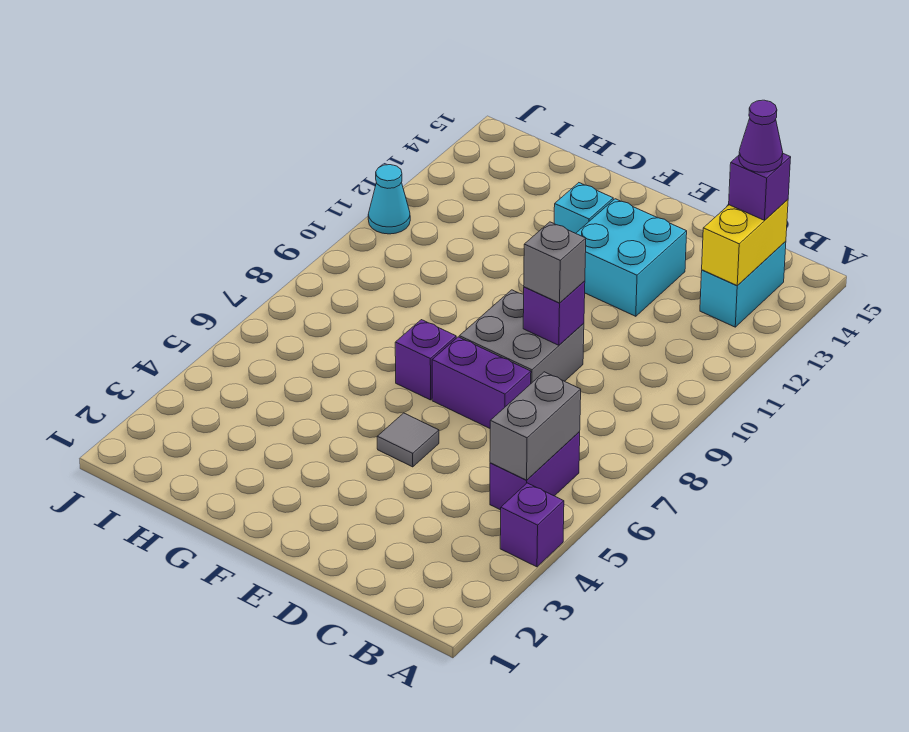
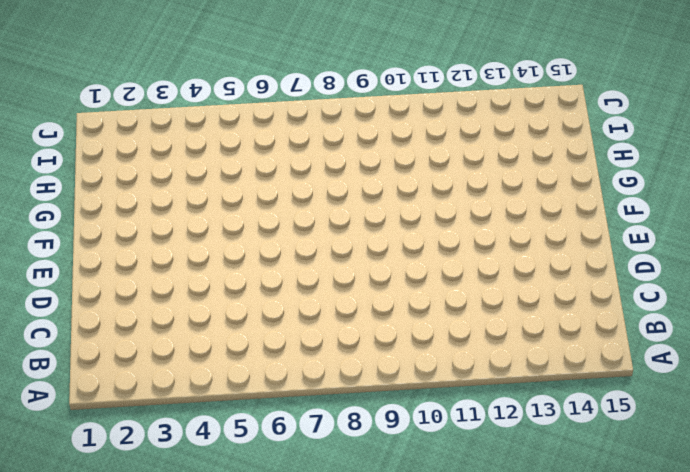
none -> purple 1x1 brick [500,483,564,567]
none -> purple 1x2 brick [490,432,580,510]
none -> cyan 1x2 brick [700,241,786,327]

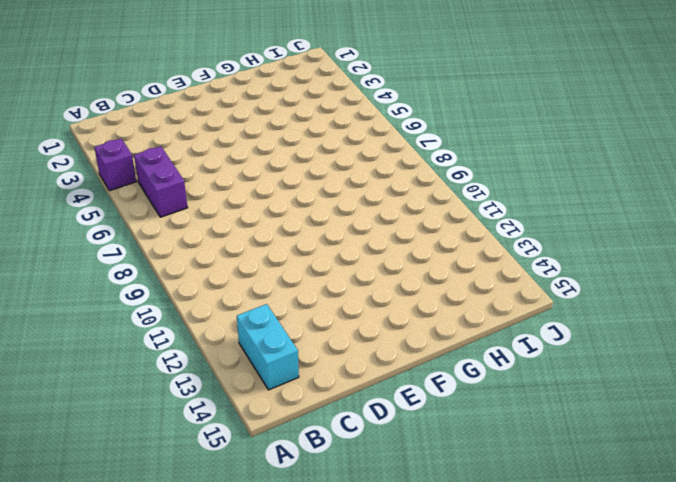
none -> purple 1x2 brick [432,337,531,428]
none -> grey 2x2 brick [459,290,584,383]
none -> cyan 2x2 brick [576,199,687,316]

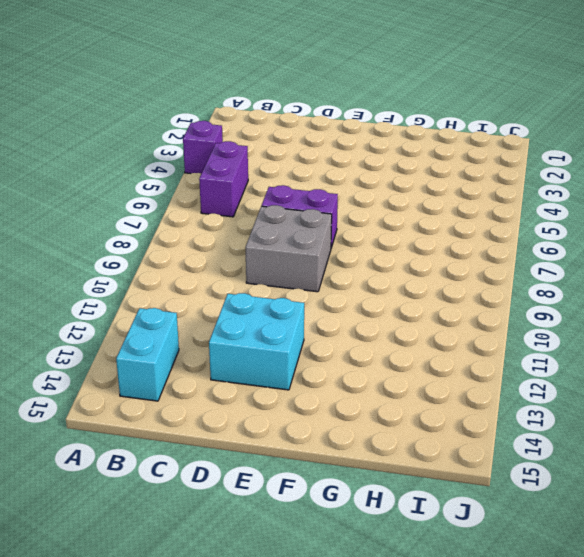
none -> grey 1x1 tile [377,413,439,467]
none -> purple 1x1 brick [395,320,456,400]
none -> cyan 1x1 brick [554,183,613,233]

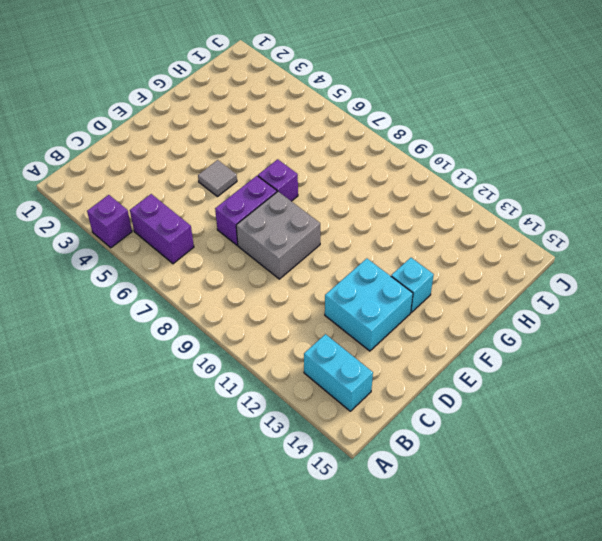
none -> cyan 1x1 cone [368,165,410,234]
none -> grey 1x2 brick [490,372,581,480]
none -> yellow 1x2 brick [702,200,788,286]

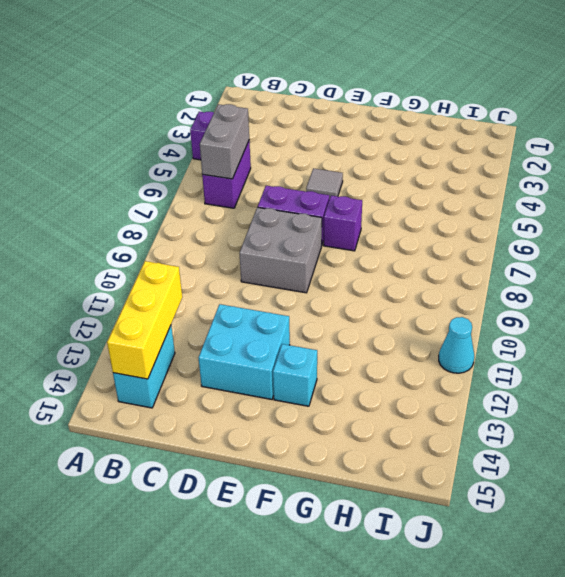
yellow 1x3 brick [107,261,182,379] -> yellow 1x2 brick [702,200,788,286]
none -> purple 1x1 brick [523,281,585,345]
none -> purple 1x1 brick [729,154,791,220]
none -> grey 1x1 brick [524,222,586,303]

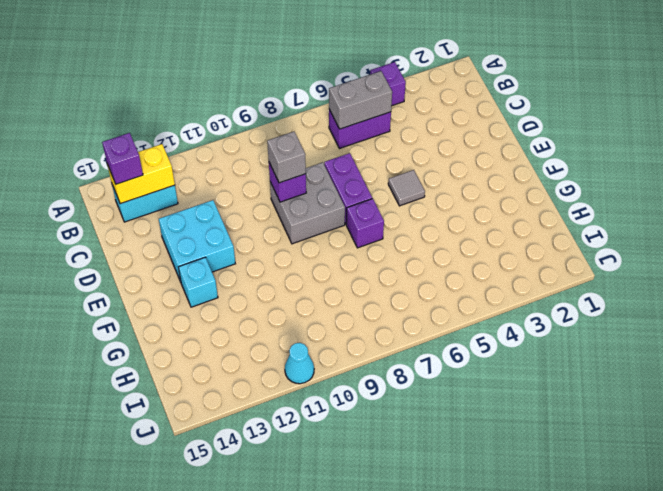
none -> purple 1x1 cone [739,100,783,172]

